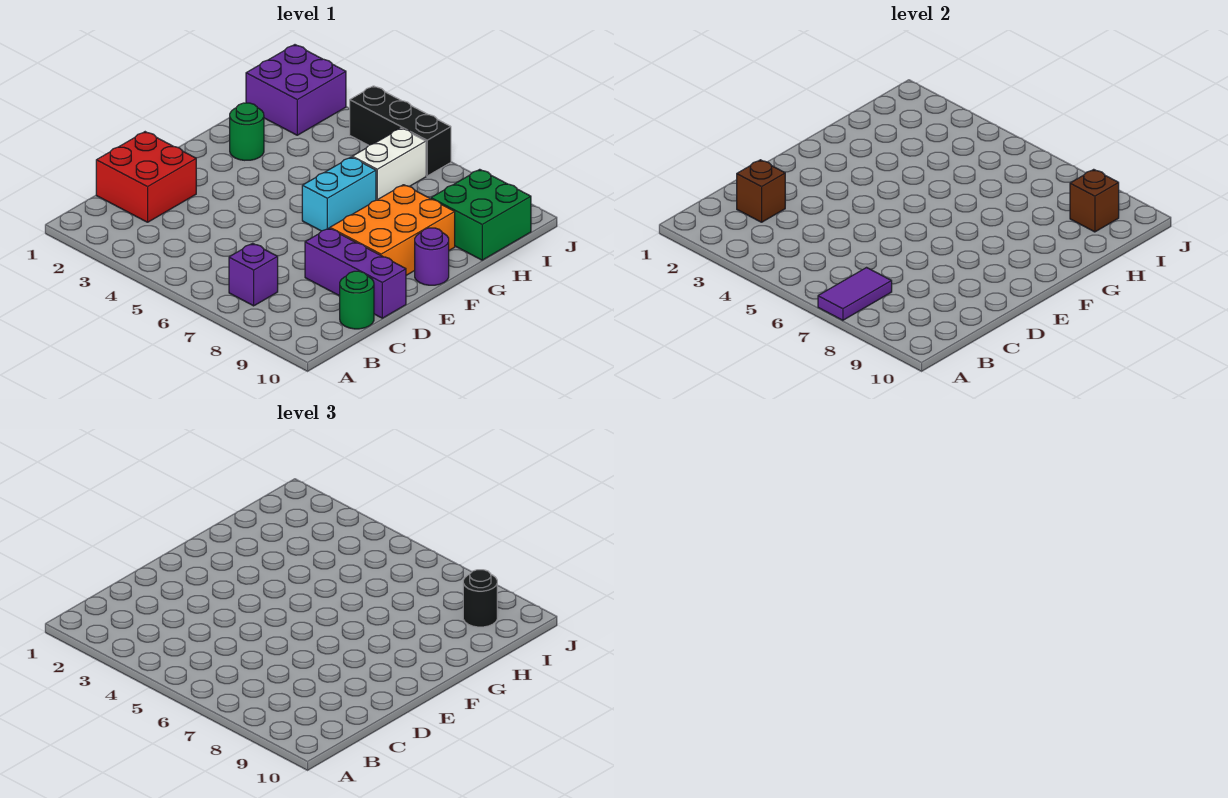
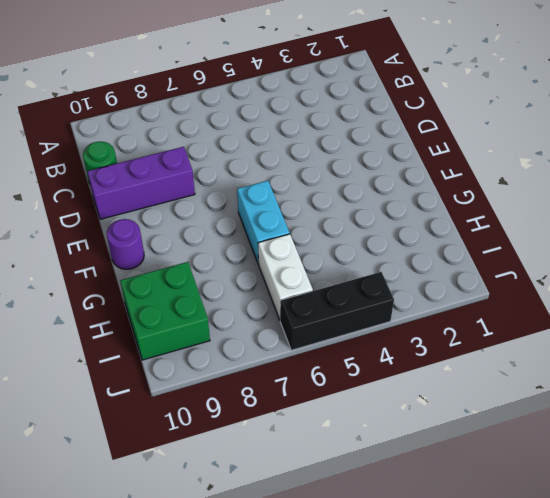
none -> purple 1x1 brick [229,243,278,306]
none -> red 2x2 brick [96,132,196,222]
none -> orange 2x3 brick [330,185,455,275]

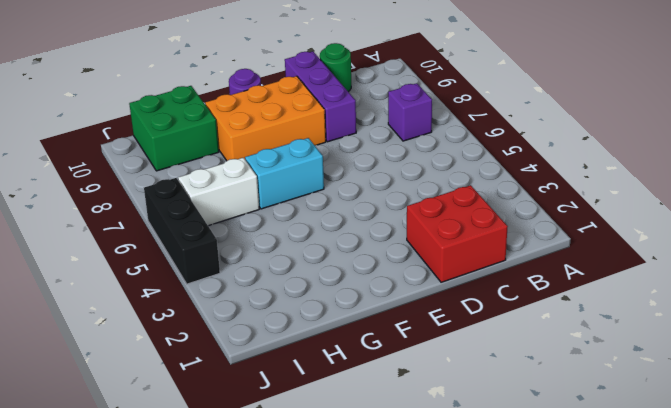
none -> green 1x1 round brick [230,103,264,160]
none -> purple 2x2 brick [246,45,346,135]
none -> purple 1x2 tile [818,268,892,320]

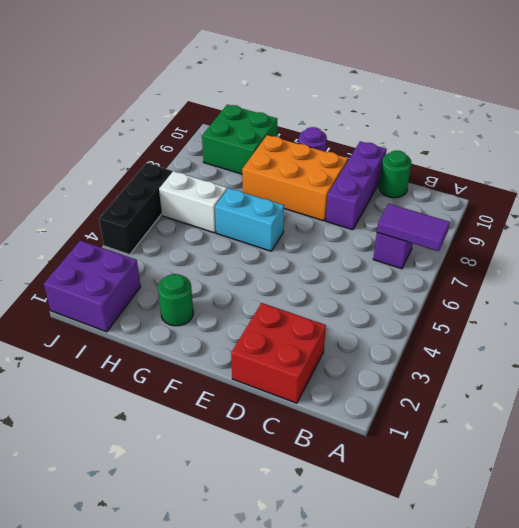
none -> brown 1x1 brick [737,160,785,222]
none -> brown 1x1 brick [1070,169,1119,232]
none -> black 1x1 round brick [463,570,497,627]

